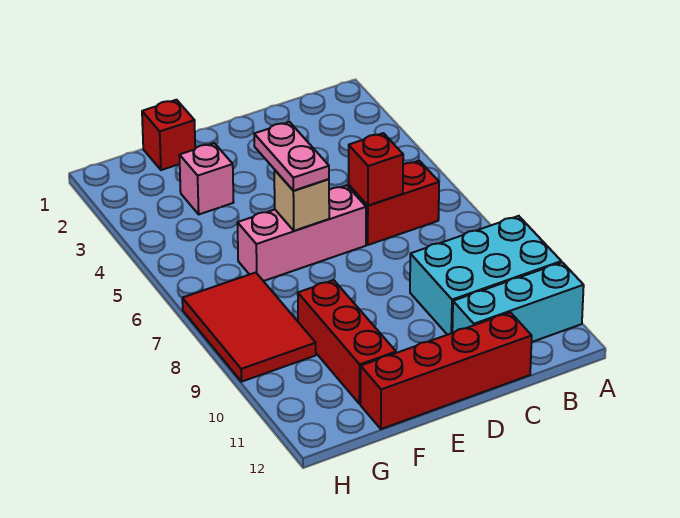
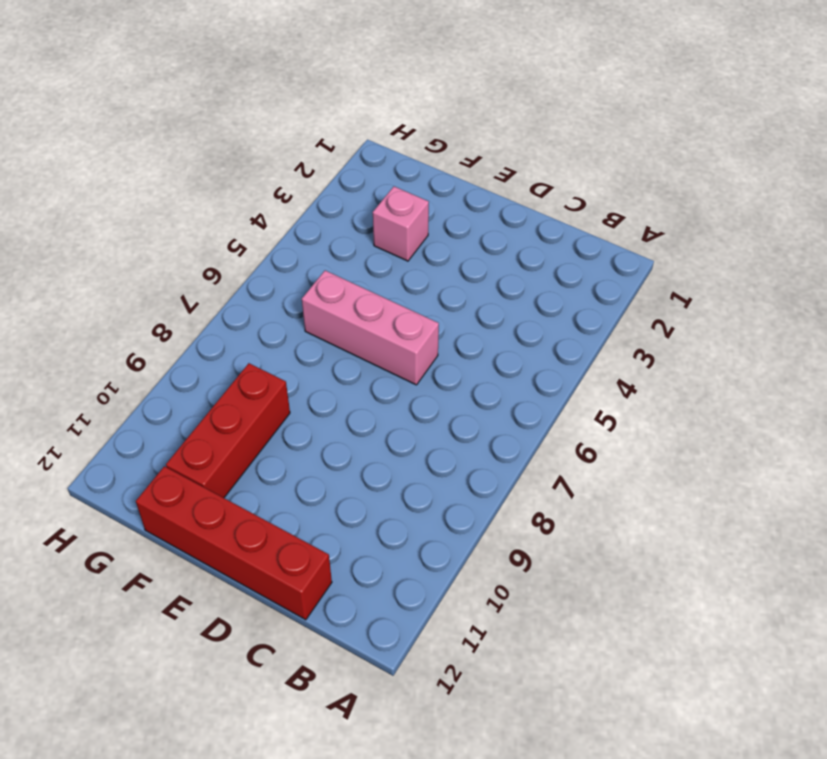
none -> cyan 2x3 brick [410,216,561,335]
none -> cyan 1x3 brick [452,262,584,342]
none -> red 1x2 brick [349,161,439,245]

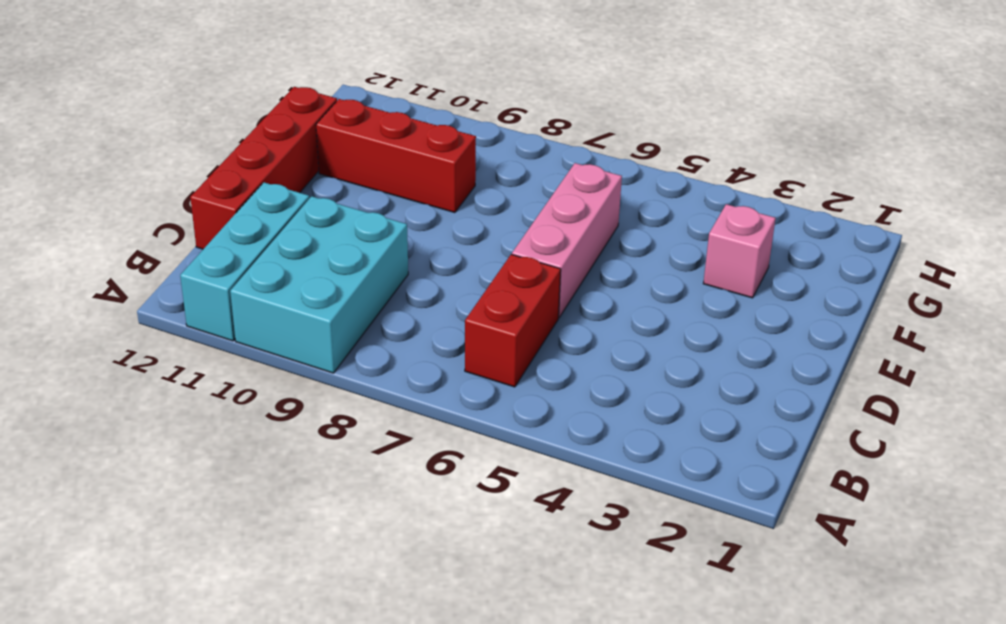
none -> red 1x1 brick [142,100,195,170]
none -> red 2x3 tile [182,273,316,382]
none -> red 1x1 brick [349,133,403,206]

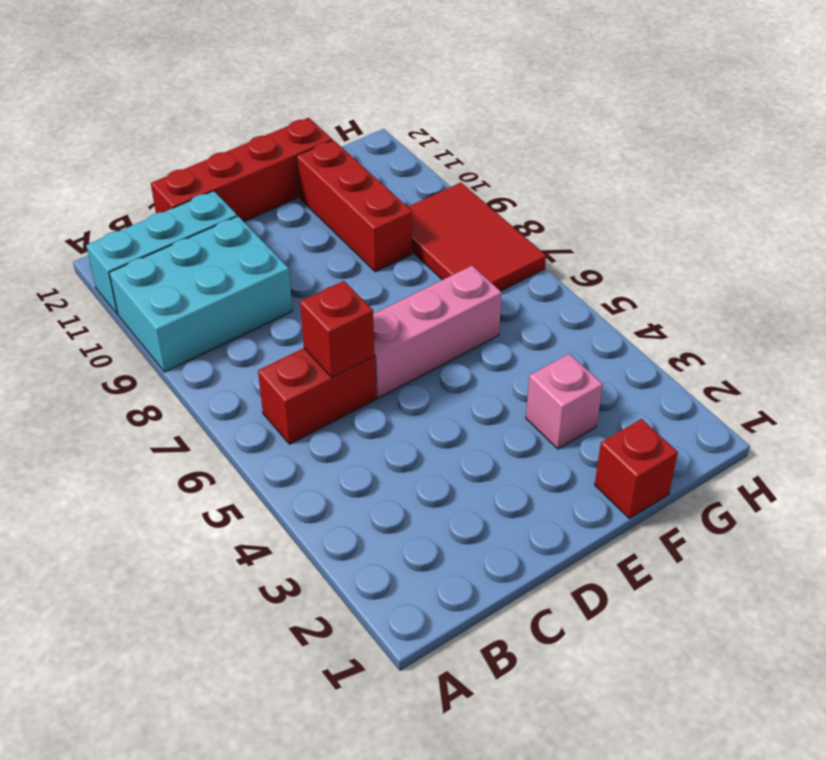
none -> tan 1x1 brick [274,170,329,231]
none -> pink 1x2 plate [254,122,329,191]

